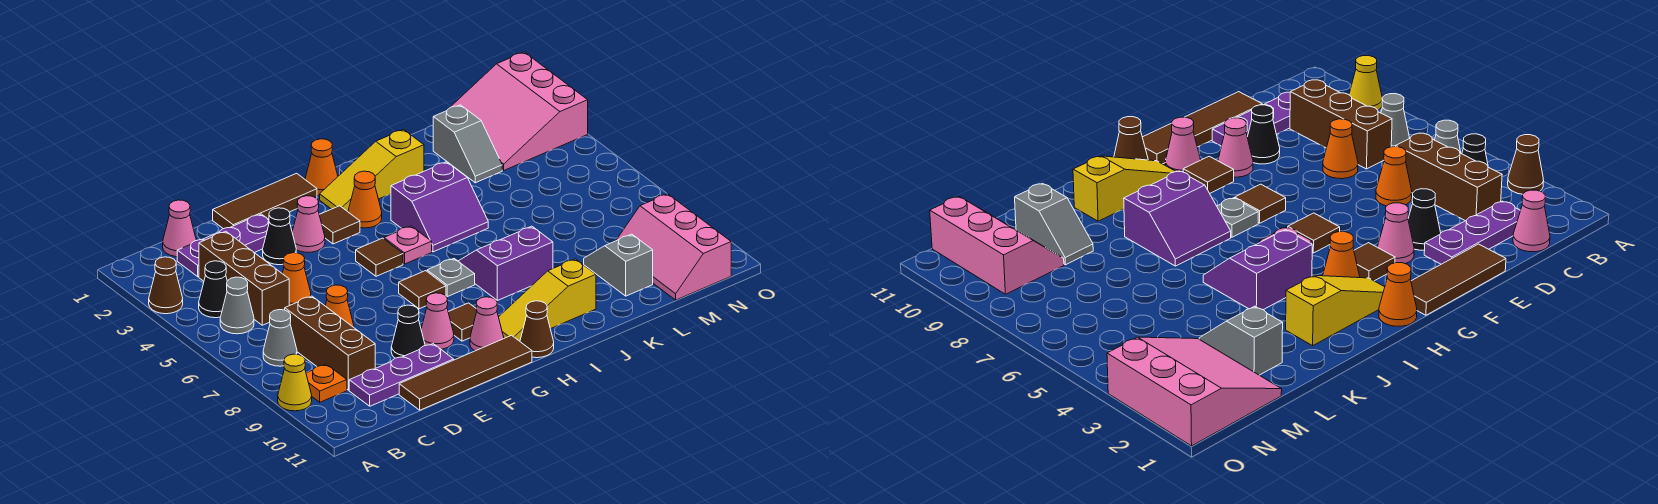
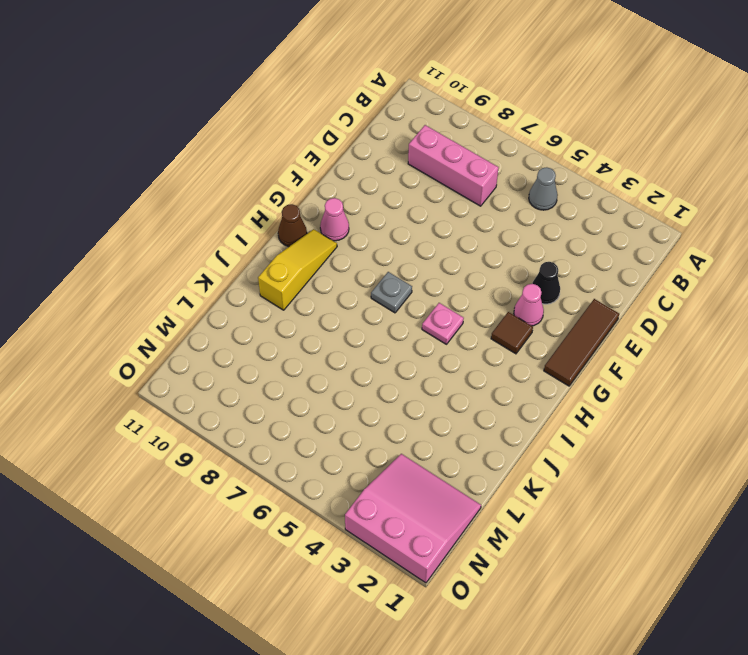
pink 1x3 brick [408,125,499,206] -> brown 1x3 brick [285,296,375,390]
none -> brown 1x1 cone [149,257,183,314]
none -> yellow 1x1 cone [278,354,312,411]
none -> black 1x1 cone [199,261,227,318]
none -> grey 1x1 cone [263,310,297,366]

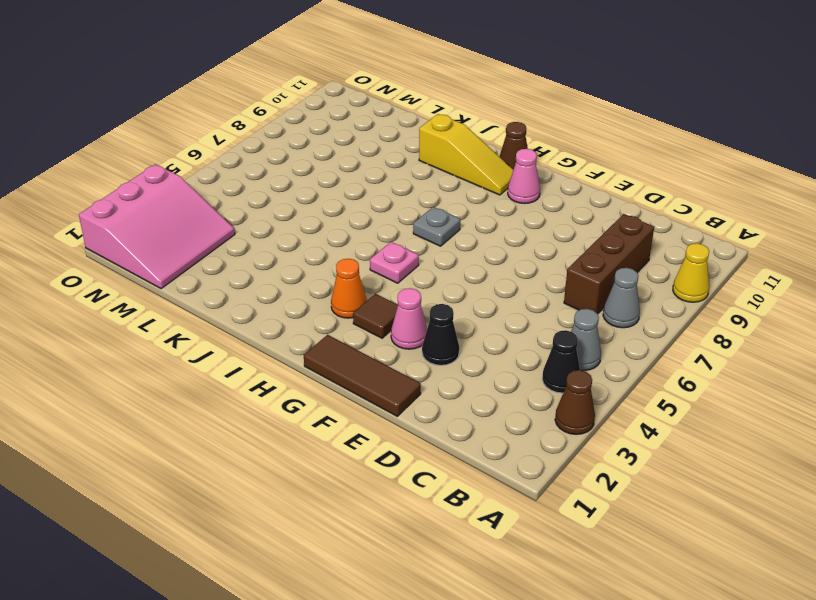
none -> orange 1x1 plate [306,364,347,402]
none -> pink 1x1 cone [163,200,196,257]
none -> purple 1x3 plate [177,214,269,277]
none -> brown 1x3 brick [199,231,289,325]

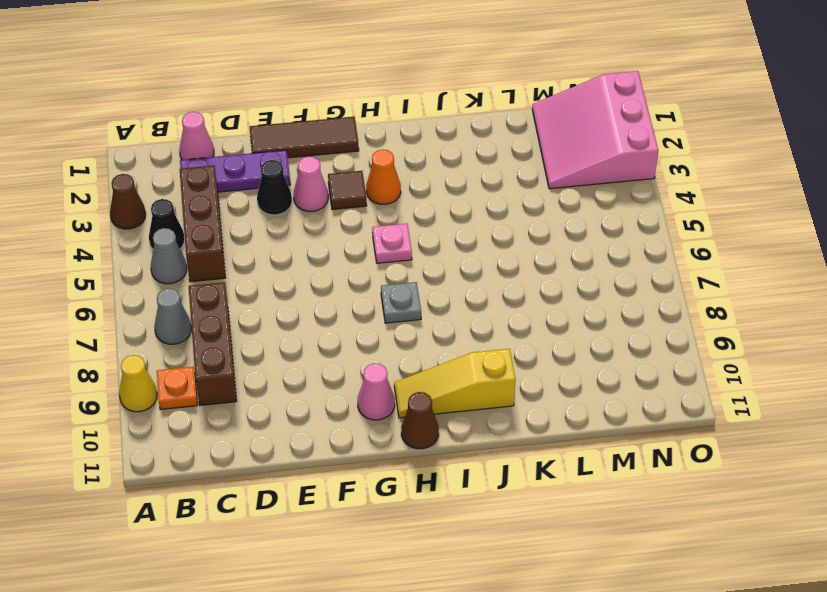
none -> purple 1x3 plate [349,344,454,406]
none -> orange 1x1 cone [282,253,311,306]
none -> orange 1x1 cone [325,285,354,327]
none -> brown 1x4 tile [399,335,532,410]

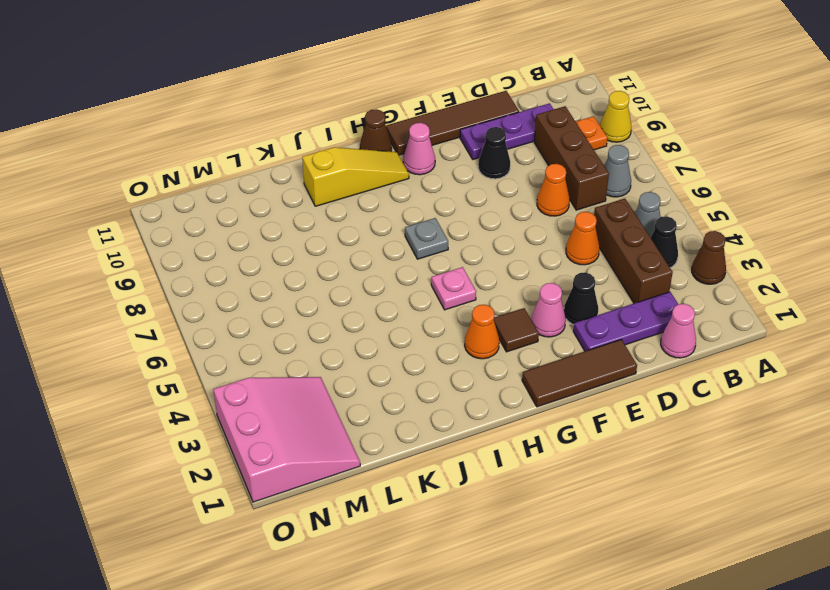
none -> pink 1x1 cone [421,293,454,349]
none -> brown 1x1 tile [356,238,403,276]
none -> brown 1x1 tile [399,271,446,309]
none -> brown 1x1 tile [448,303,477,341]

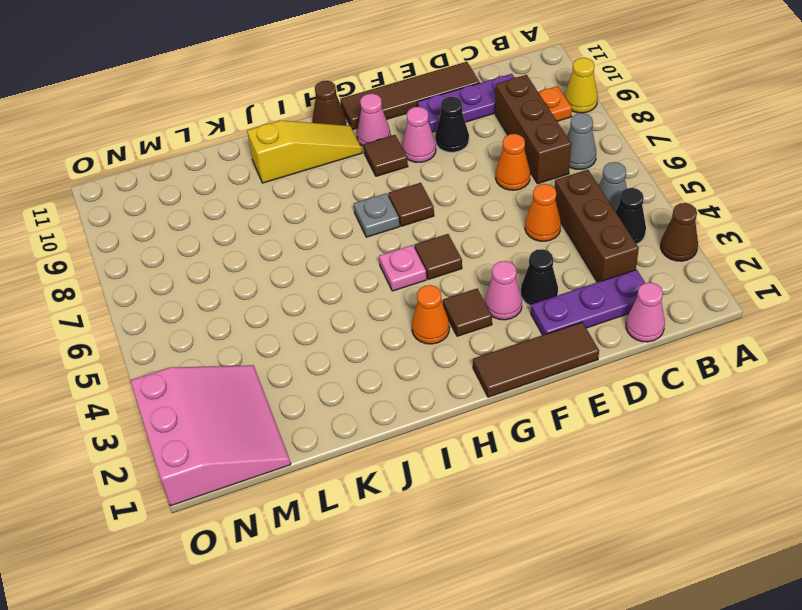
none -> orange 1x1 cone [305,139,338,195]
none -> yellow 1x3 slope [320,129,424,212]
none -> purple 2x2 slope [391,162,488,252]
none -> purple 2x2 slope [458,226,553,300]

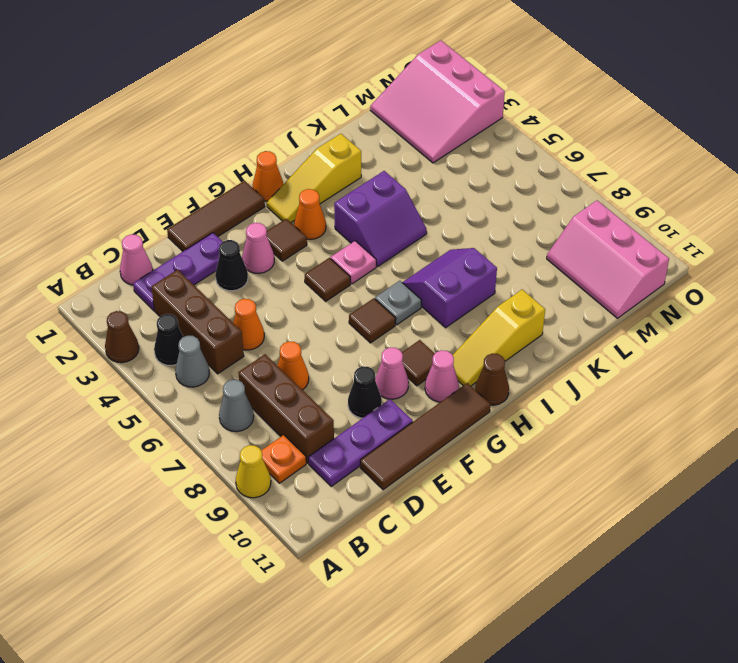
none -> grey 1x2 slope [433,105,502,183]
none -> grey 1x2 slope [584,234,653,296]

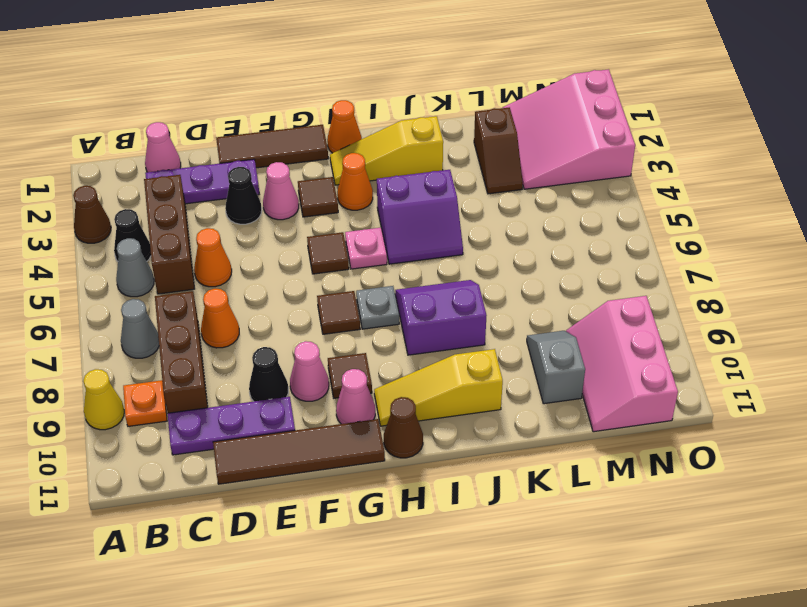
brown 1x2 slope [474,108,523,194] -> grey 1x2 slope [433,105,502,183]

